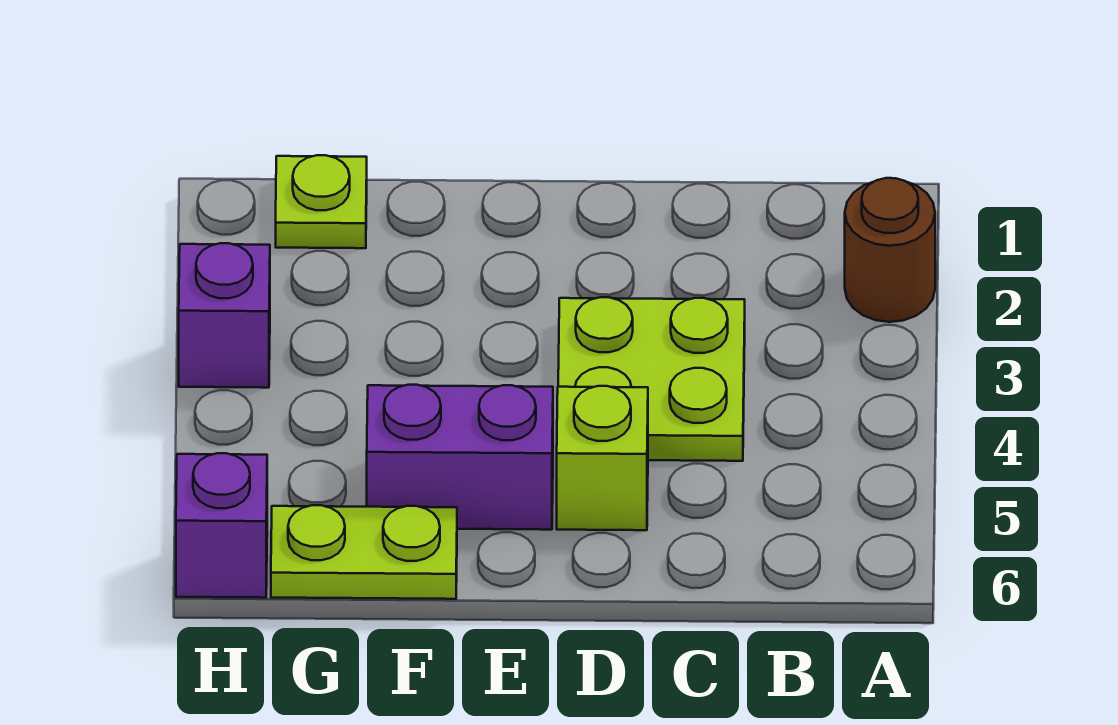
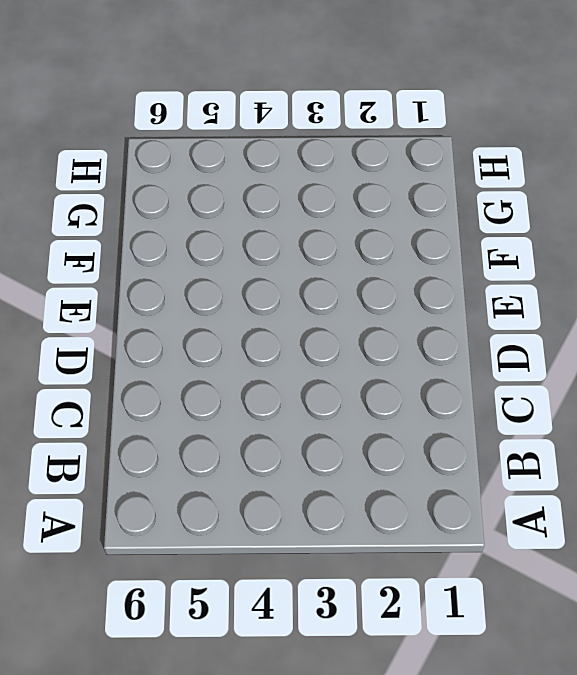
none -> brown 1x1 round brick [845,178,935,322]
none -> lime 2x2 plate [558,297,745,461]

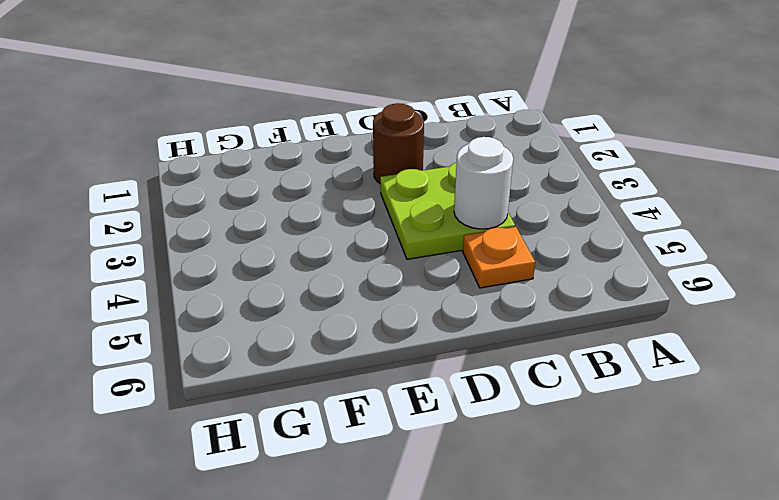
white 1x1 round brick [454,137,513,229] -> none
orange 1x1 plate [463,227,535,288] -> none
brown 1x1 round brick [373,103,424,183] -> brown 1x1 round brick moved to [845,178,935,322]
none -> lime 1x1 brick [557,386,648,530]
none -> purple 1x2 brick [367,385,553,530]

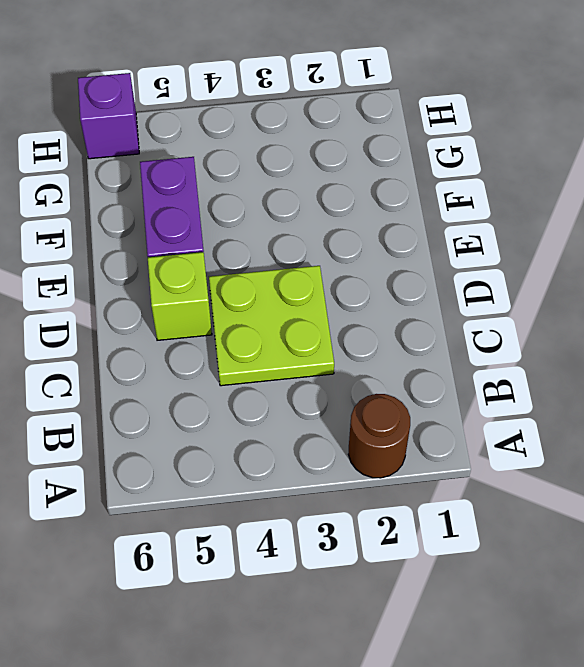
none -> lime 1x2 plate [271,505,457,599]
none -> lime 1x1 plate [276,155,367,248]

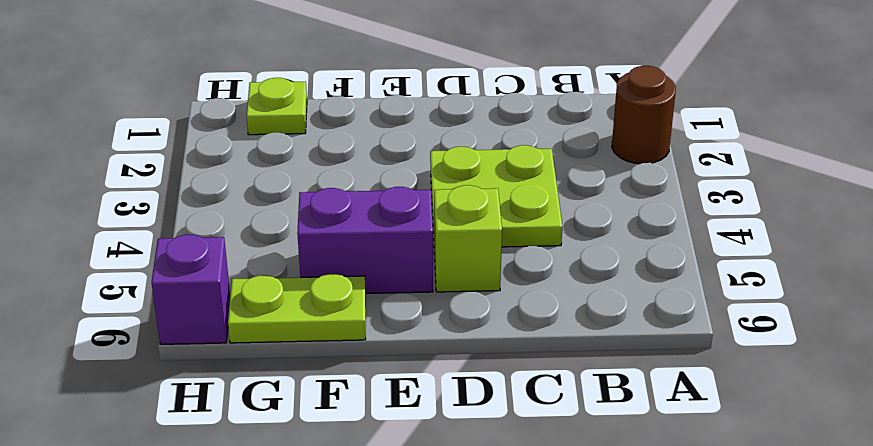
none -> purple 1x1 brick [179,243,270,388]

